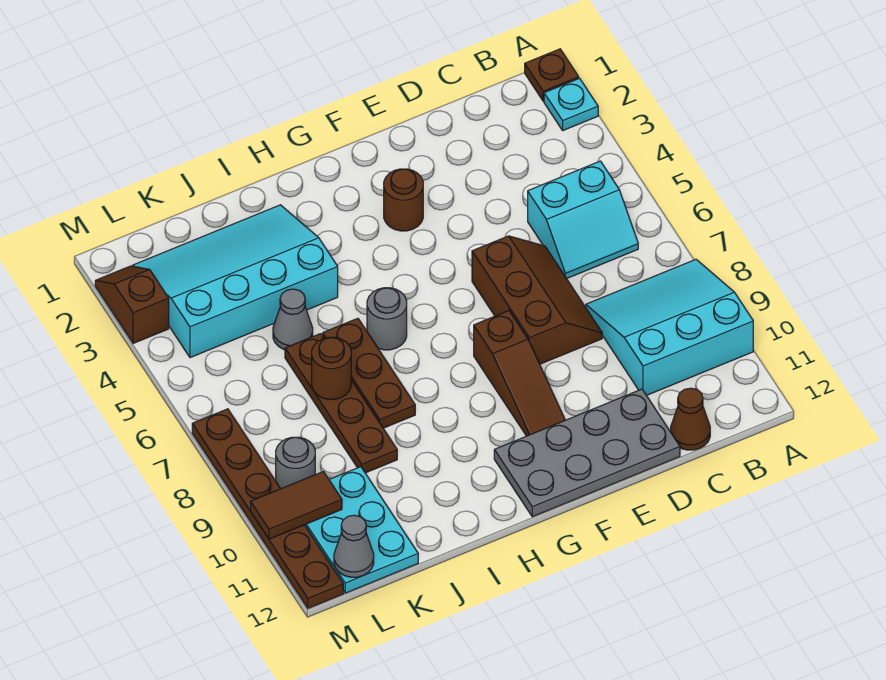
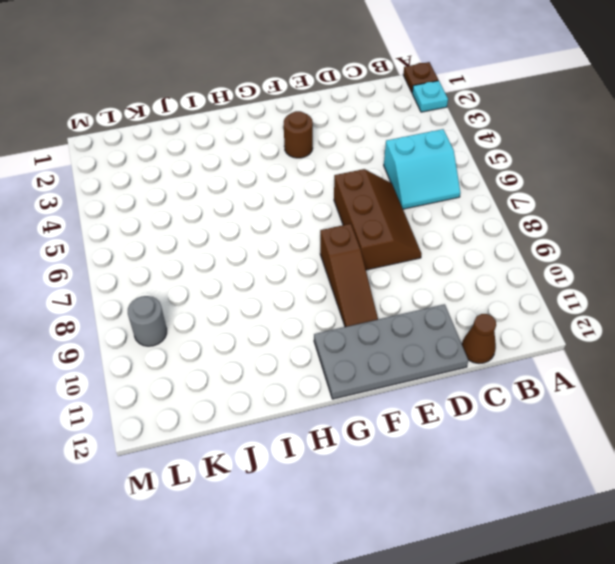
none -> cyan 3x3 slope [586,259,753,395]
none -> grey 1x1 round brick [367,288,407,350]
none -> cyan 3x4 slope [133,205,338,358]

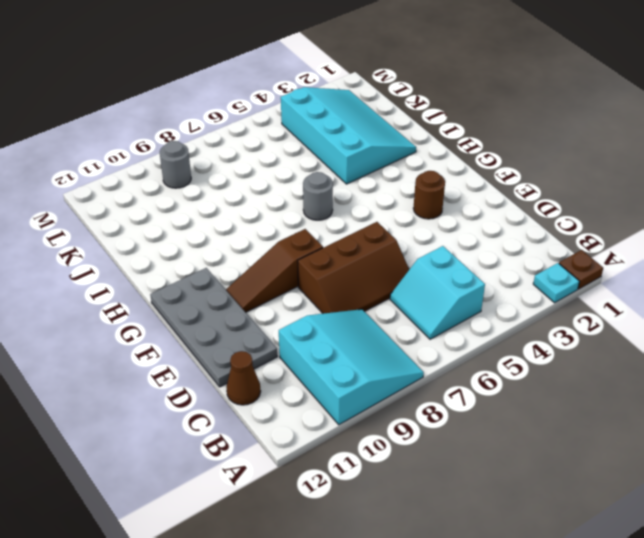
none -> brown 1x3 plate [323,318,415,428]
none -> grey 1x1 cone [273,289,313,350]
none -> brown 1x4 plate [285,334,397,473]

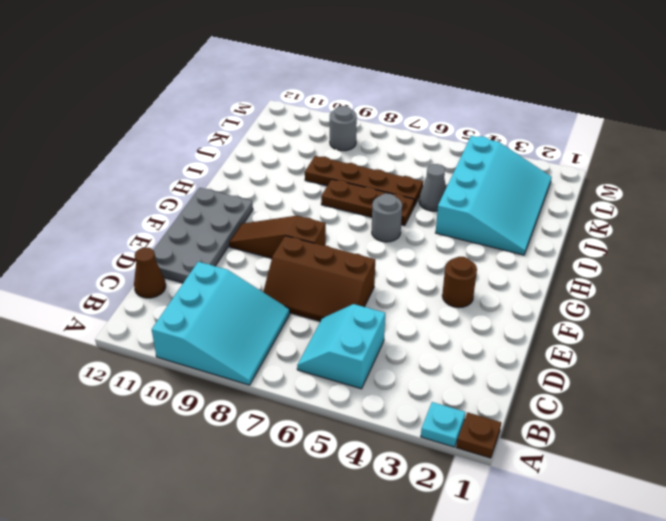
none -> cyan 2x3 plate [305,467,418,593]
none -> brown 1x2 slope [95,266,169,343]
none -> brown 1x6 plate [192,409,343,608]

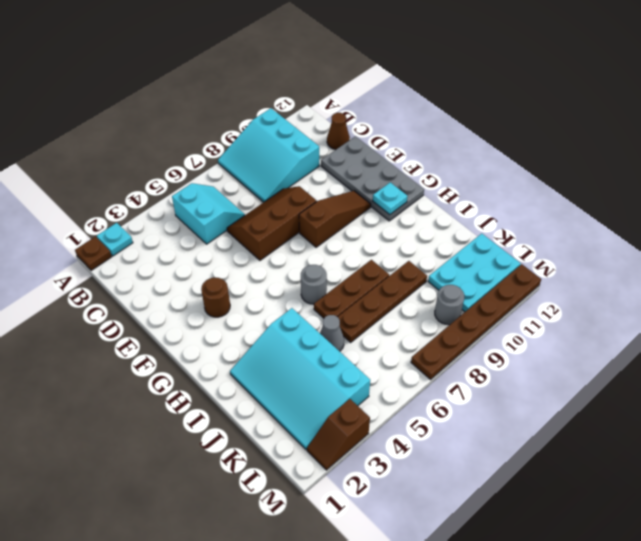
cyan 1x1 plate [373,182,407,215] -> none
none -> brown 1x1 round brick [312,337,351,399]
none -> brown 1x2 tile [251,472,342,539]
none -> grey 1x1 cone [334,515,374,577]

